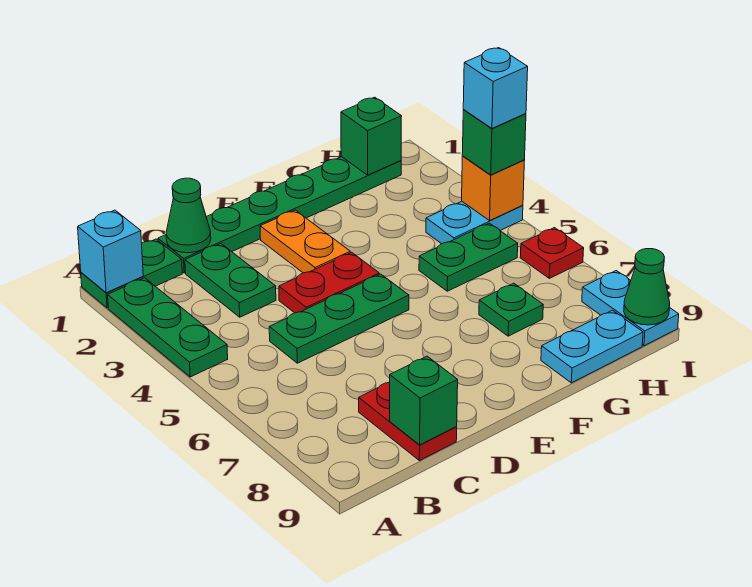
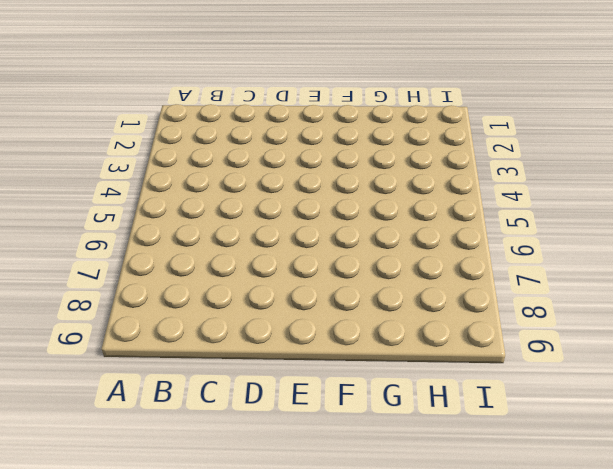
none -> green 1x2 plate [81,239,182,308]
none -> green 1x3 plate [108,278,228,377]
none -> green 1x6 plate [158,157,401,273]

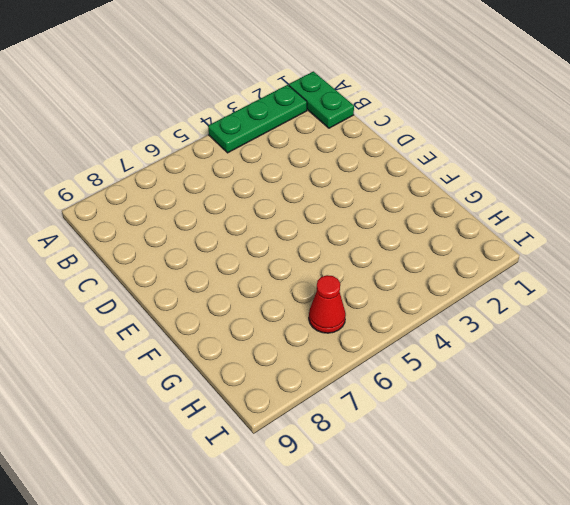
red 1x1 cone [309,275,346,333] -> none
none -> green 1x6 plate [158,157,401,273]
none -> green 1x2 plate [185,244,276,317]
none -> green 1x3 plate [269,274,409,363]

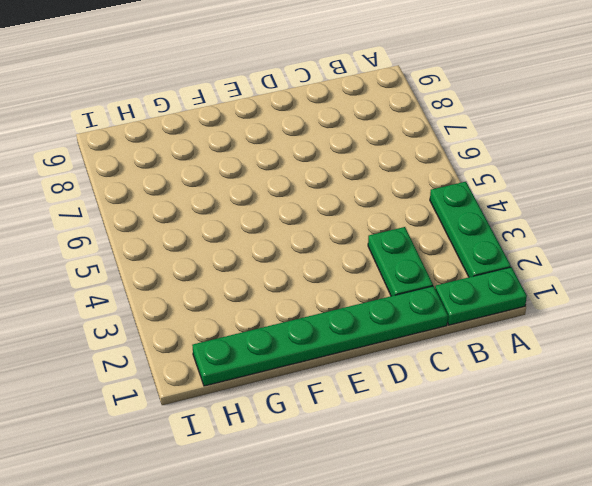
none -> green 1x3 plate [269,274,409,363]
none -> red 1x2 plate [359,382,457,461]
none -> red 1x2 plate [279,252,379,313]

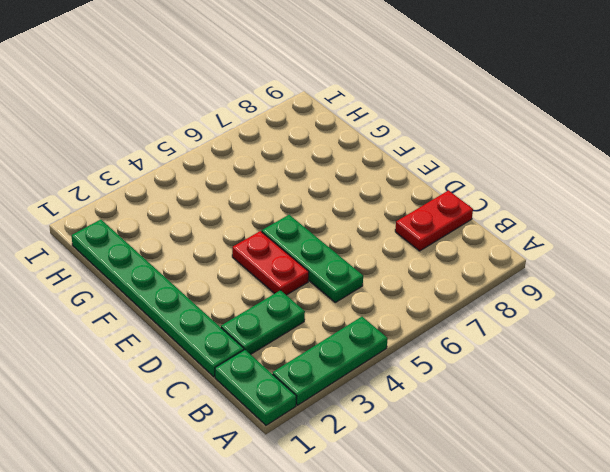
none -> orange 1x2 plate [260,210,350,273]
none -> green 1x2 plate [419,223,518,291]
none -> green 1x1 plate [479,283,543,336]

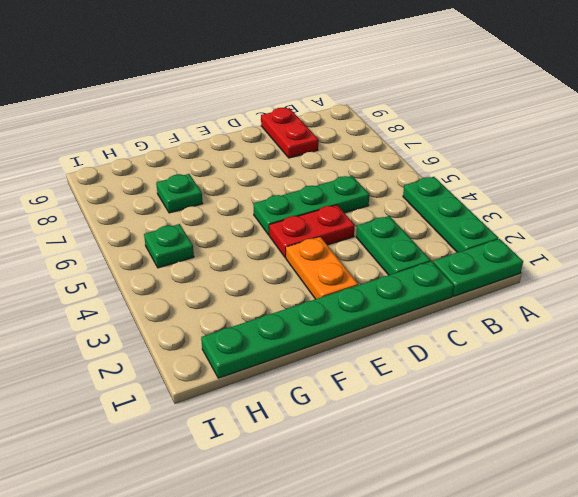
green 1x1 plate [144,224,194,268] -> green 1x2 plate [419,223,518,291]
none -> cyan 1x2 plate [541,310,643,383]
none -> cyan 1x2 plate [426,201,523,244]
none -> red 1x1 plate [520,228,584,278]

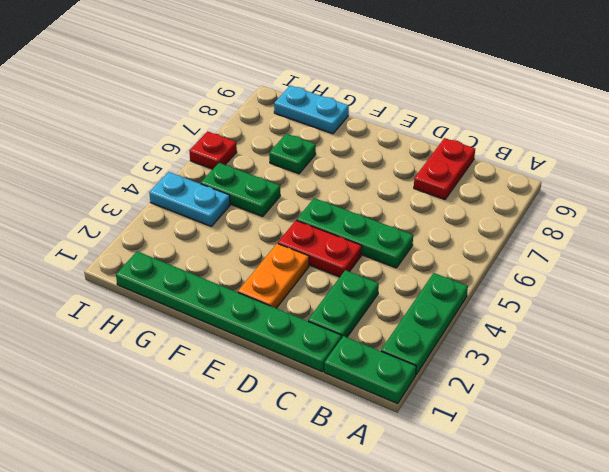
none -> cyan 1x2 plate [582,271,679,346]
none -> cyan 1x1 brick [78,210,143,293]
none -> green 1x1 cone [166,178,211,253]

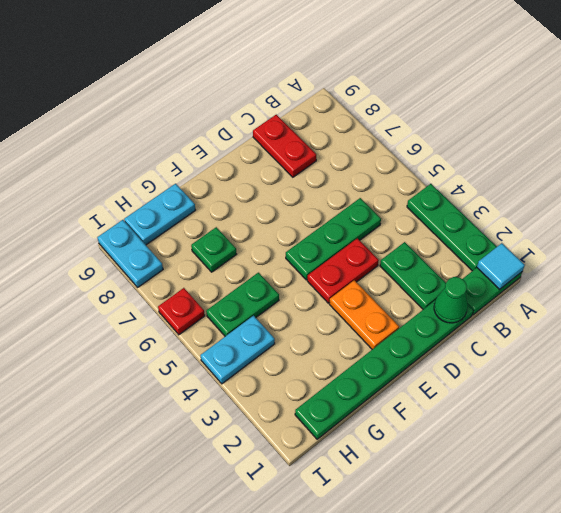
cyan 1x1 tile [477,243,525,290] -> cyan 1x1 brick [78,210,143,293]
none -> green 1x1 brick [390,356,458,445]
none -> green 1x1 brick [341,97,402,175]
none -> orange 1x1 brick [462,156,525,221]

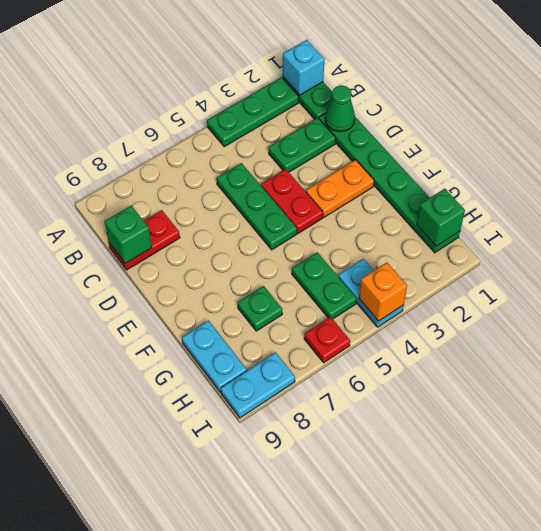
none -> green 1x1 cone [624,249,670,325]
none -> green 1x1 brick [462,110,526,175]
none -> cyan 1x1 brick [463,48,528,128]

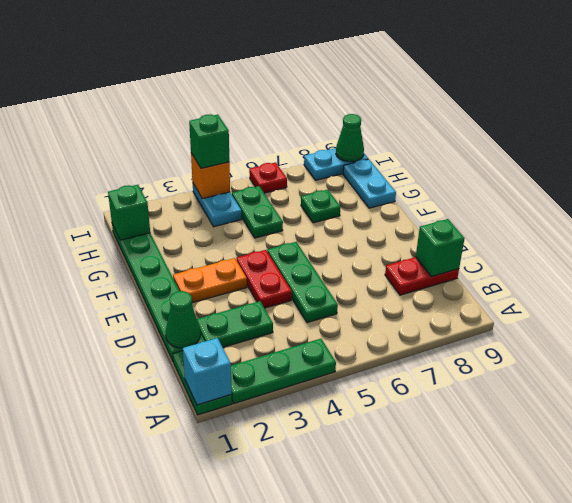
none -> cyan 1x1 brick [463,48,528,128]

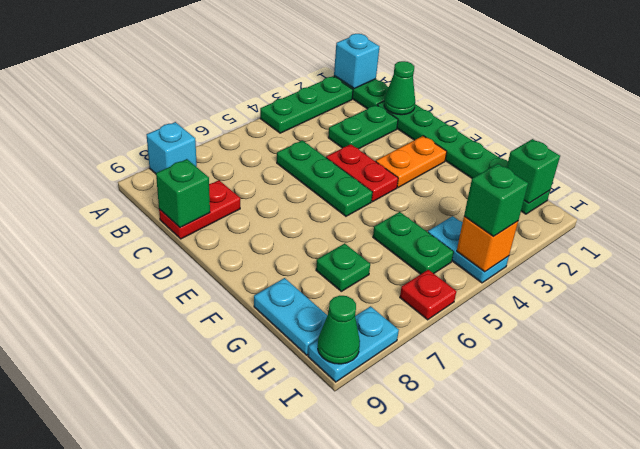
cyan 1x1 brick [147,122,197,174] -> cyan 1x1 brick moved to [463,48,528,128]

